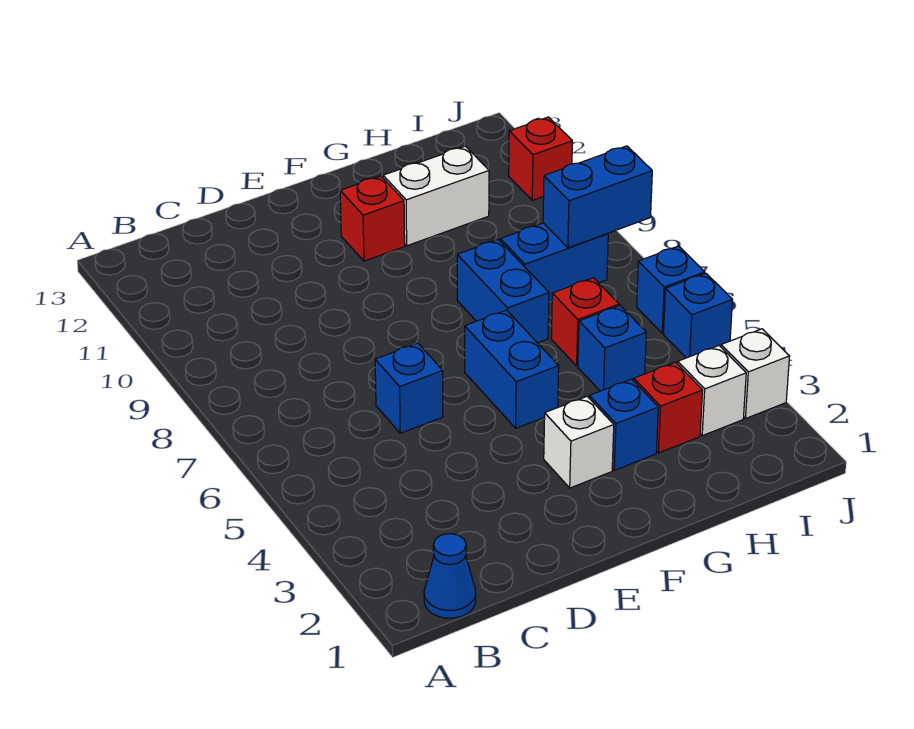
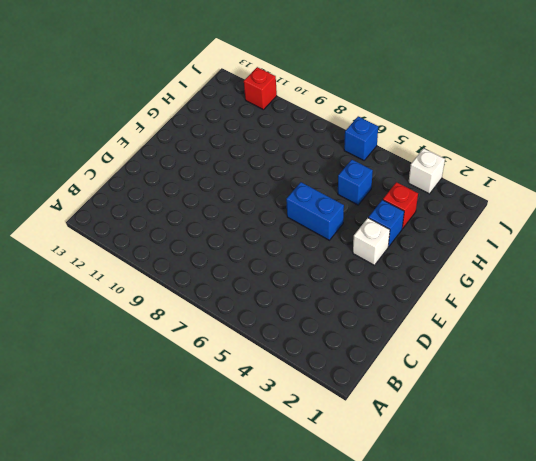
none -> blue 1x1 cone [424,534,476,618]
none -> blue 1x1 brick [375,343,443,433]
none -> red 1x1 brick [340,176,405,261]

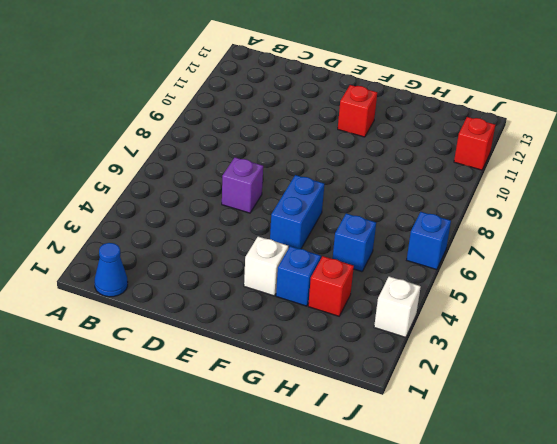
purple 1x1 brick [222,157,263,213] -> blue 1x1 brick [375,343,443,433]
none -> blue 1x2 brick [457,240,549,343]
none -> white 1x2 brick [383,146,489,246]
none -> red 1x1 brick [551,278,619,366]

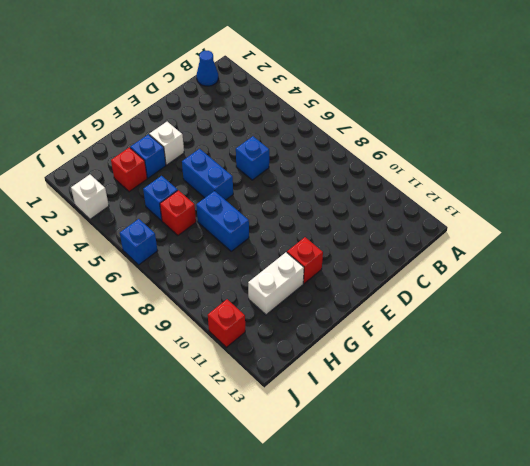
none -> blue 1x2 brick [500,223,608,301]
none -> white 1x1 brick [678,346,746,436]
none -> blue 1x1 brick [663,273,732,358]

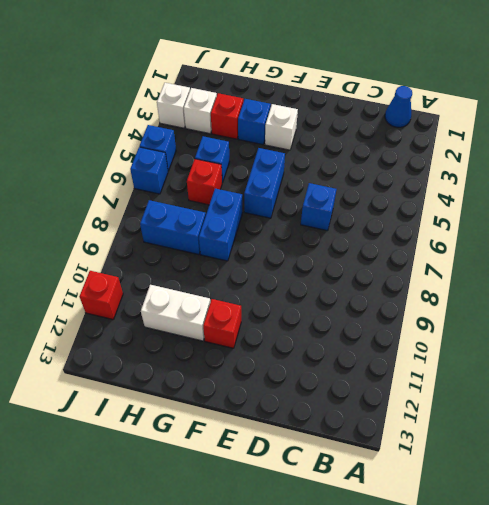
none -> blue 1x2 brick [543,146,652,248]

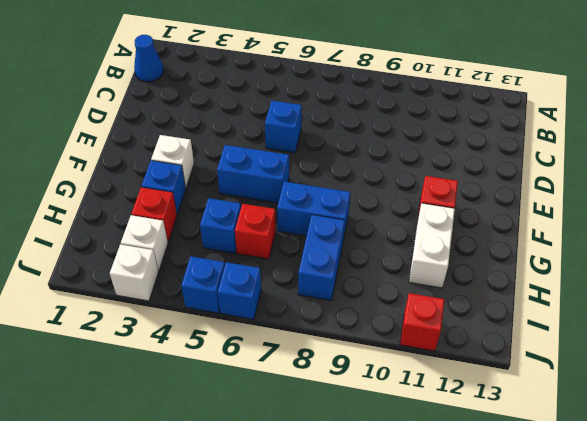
none -> blue 1x2 brick [543,146,652,248]

